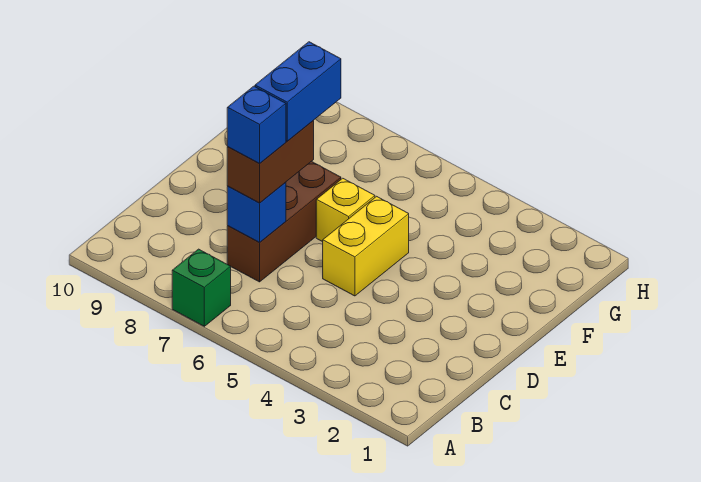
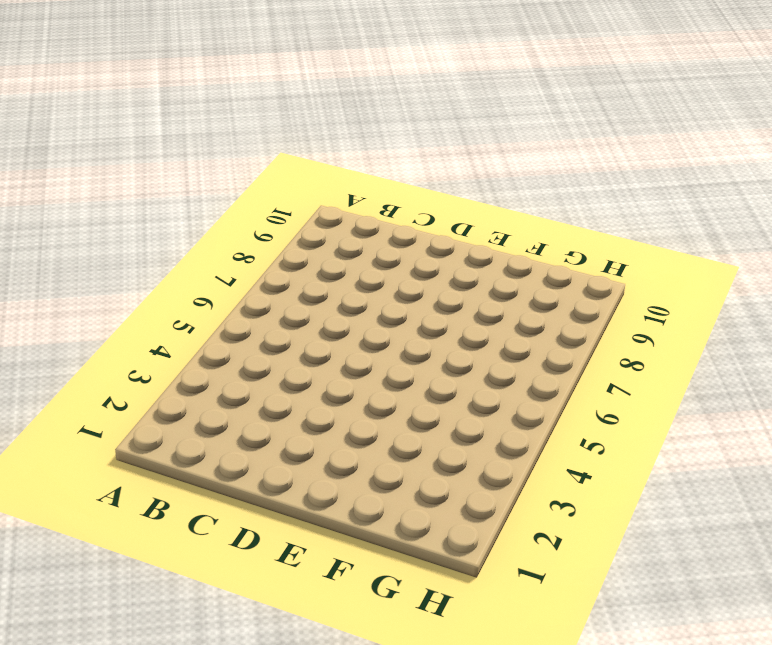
none -> green 1x1 brick [172,249,231,326]
none -> brown 1x3 brick [227,161,341,282]

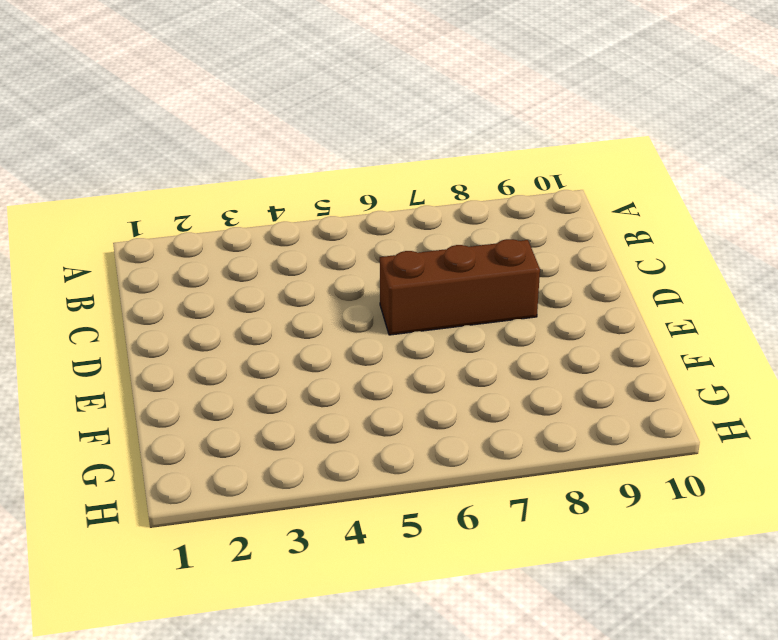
brown 1x3 brick [380,239,540,335] -> brown 1x3 brick turned to [227,161,341,282]
none -> green 1x1 brick [172,249,231,326]
none -> yellow 1x2 brick [323,196,409,296]

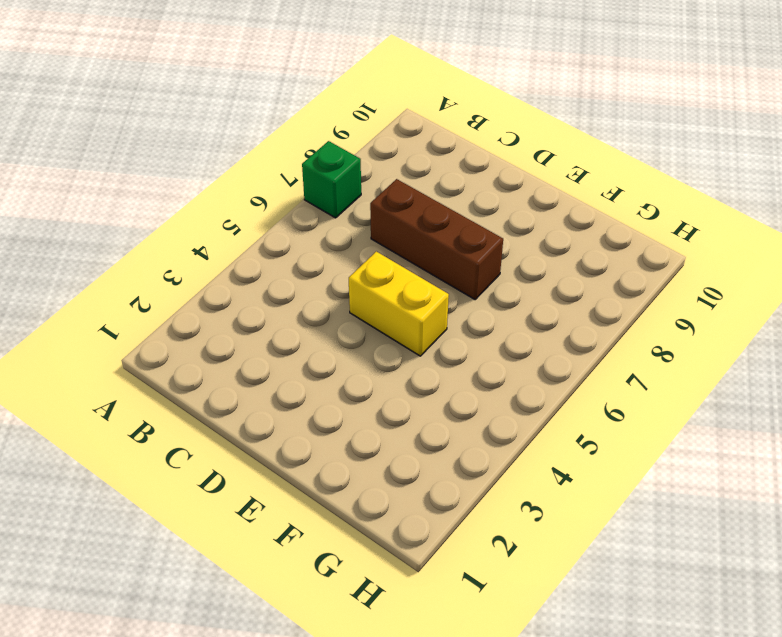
none -> yellow 1x1 brick [316,178,375,242]
none -> blue 1x1 brick [227,182,286,242]

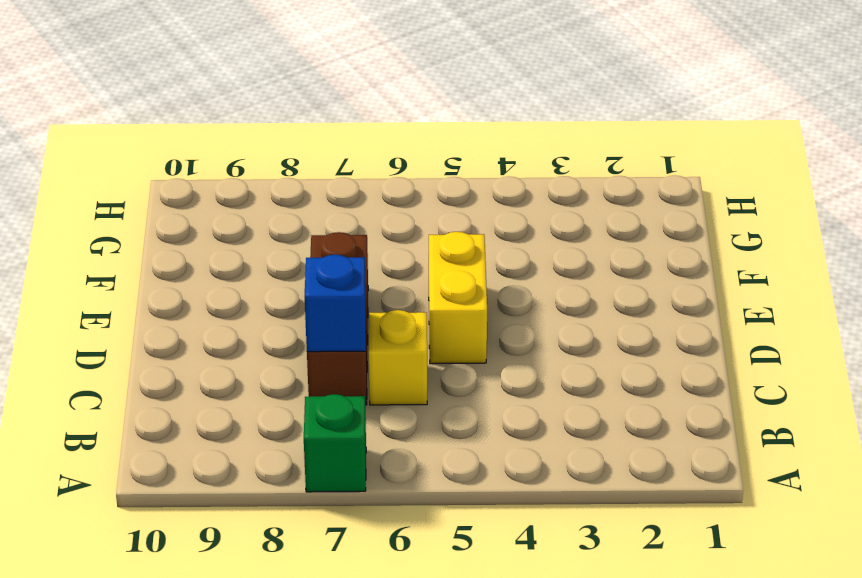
yellow 1x1 brick [369,310,427,405] -> yellow 1x1 brick moved to [316,178,375,242]
none -> brown 1x2 brick [227,121,314,203]
none -> blue 1x1 brick [227,86,286,164]

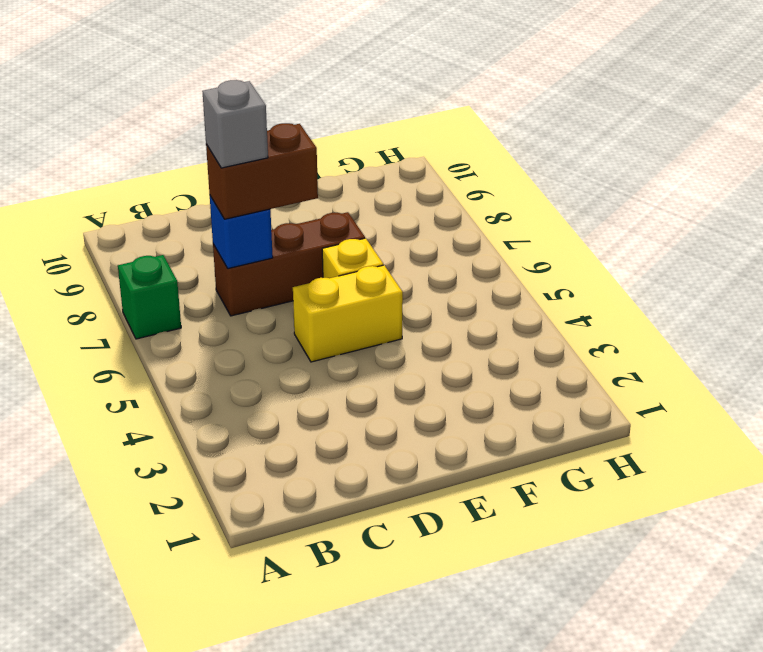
grey 1x1 brick [202,80,268,168] -> blue 1x1 brick [227,86,286,164]
none -> blue 1x2 brick [255,42,341,141]

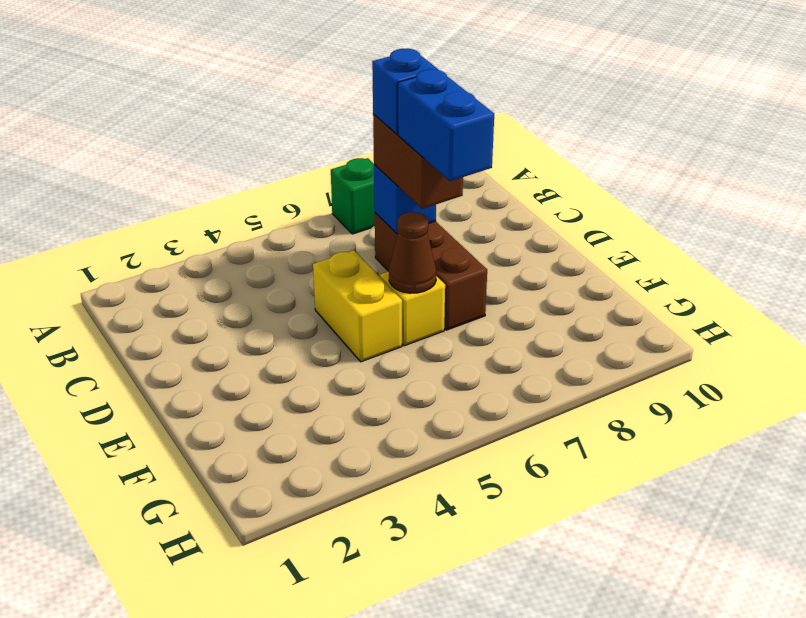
brown 1x1 cone [389,212,436,293] -> none

